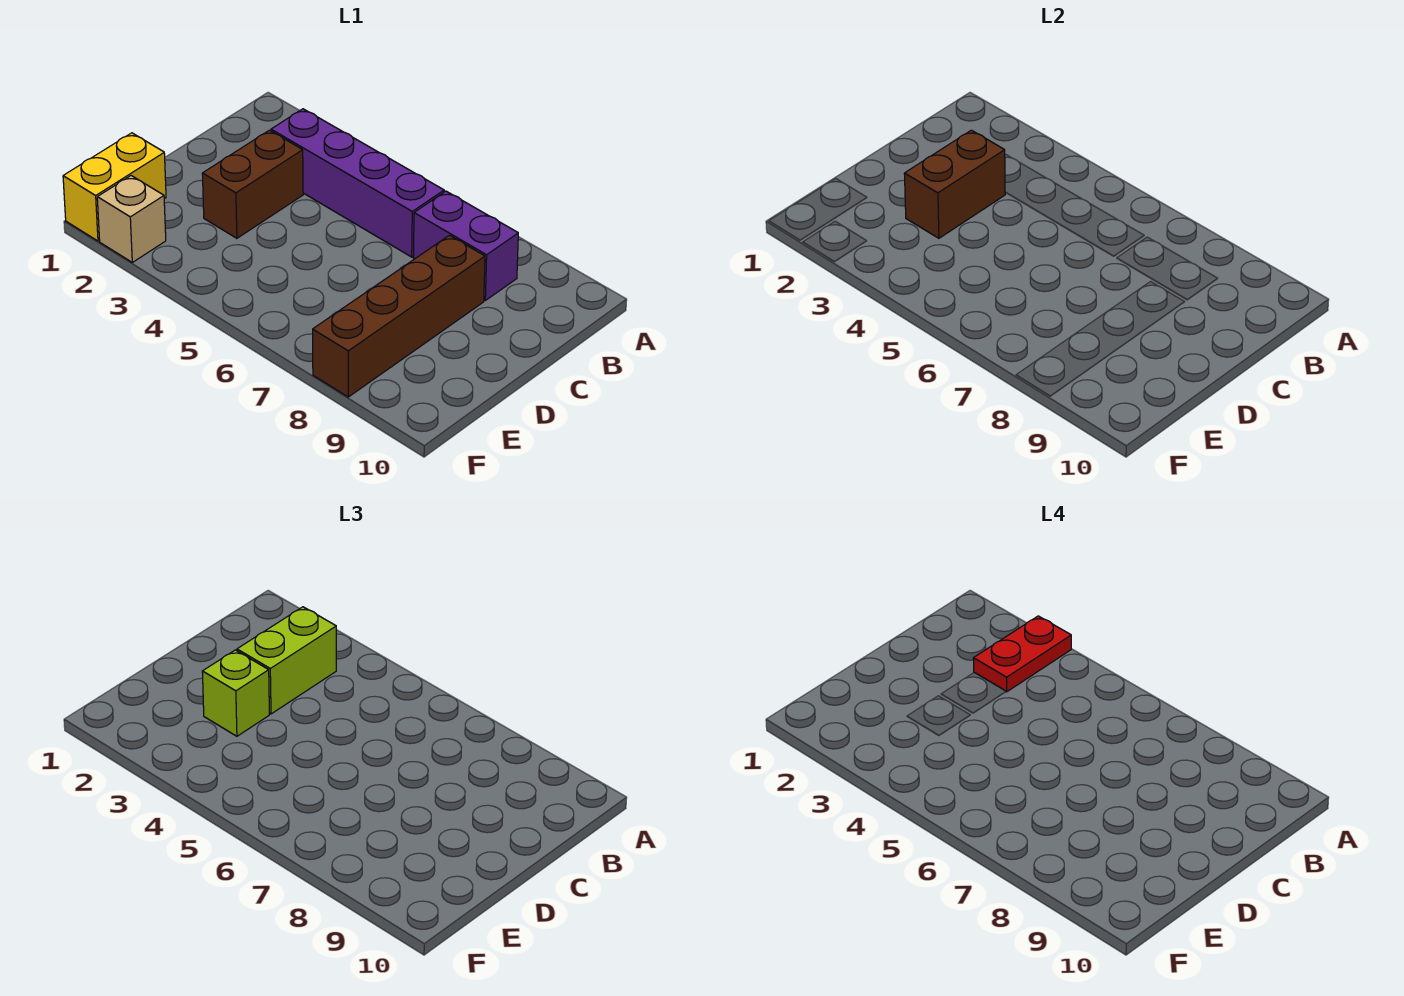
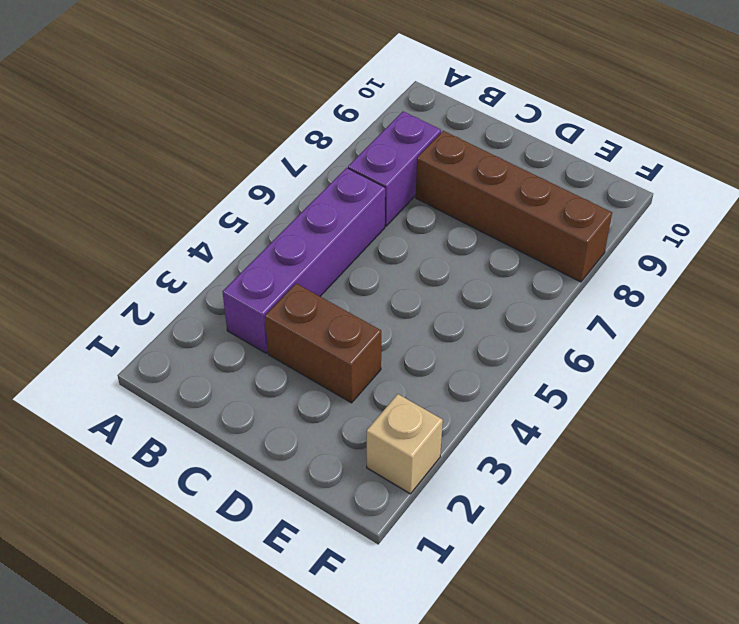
none -> yellow 1x2 brick [63,133,166,241]
none -> brown 1x2 brick [904,130,1005,238]

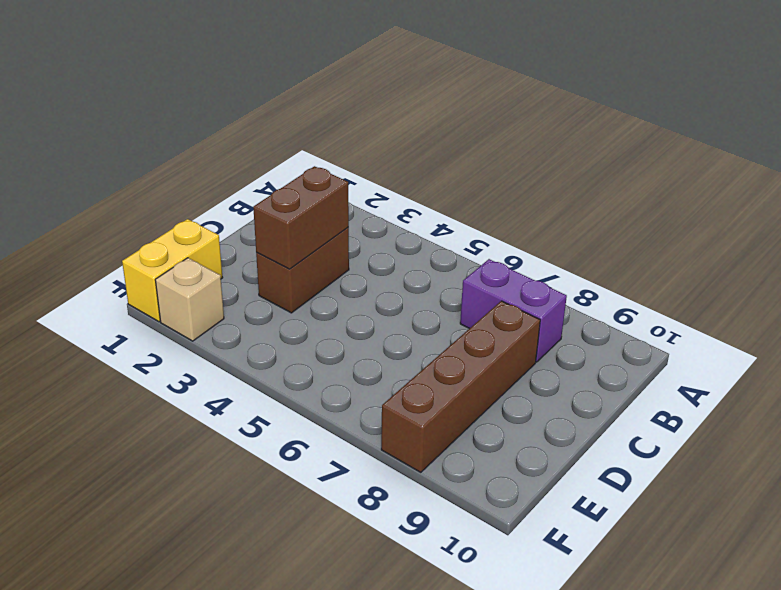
none -> purple 1x4 brick [271,109,444,257]
none -> lime 1x2 brick [237,607,336,714]

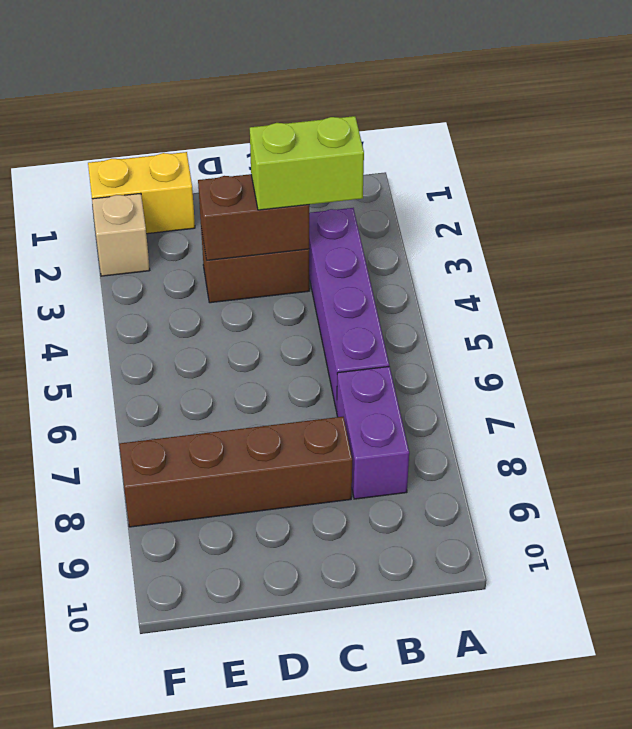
none -> lime 1x1 brick [202,650,269,736]
none -> red 1x2 plate [973,616,1071,692]

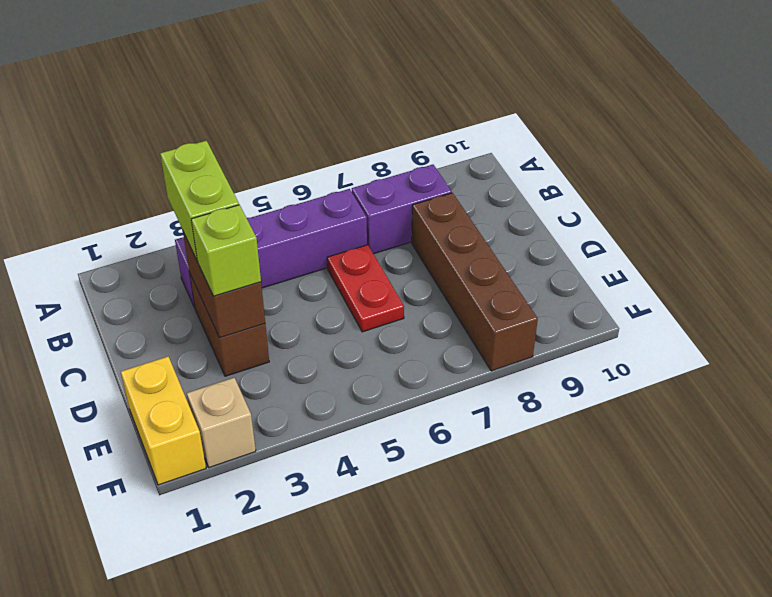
red 1x2 plate [327,245,404,332] -> red 1x2 plate moved to [973,616,1071,692]

